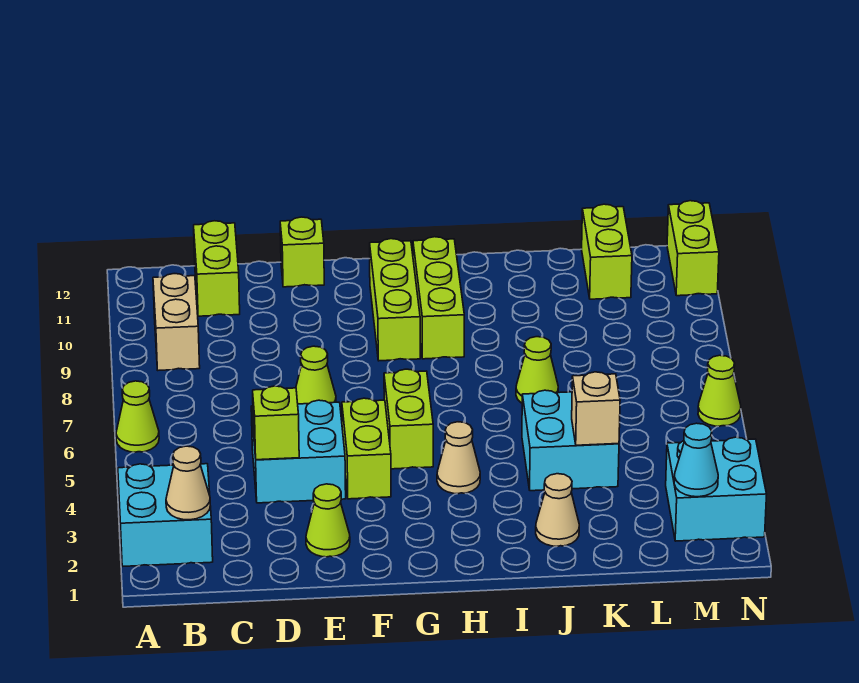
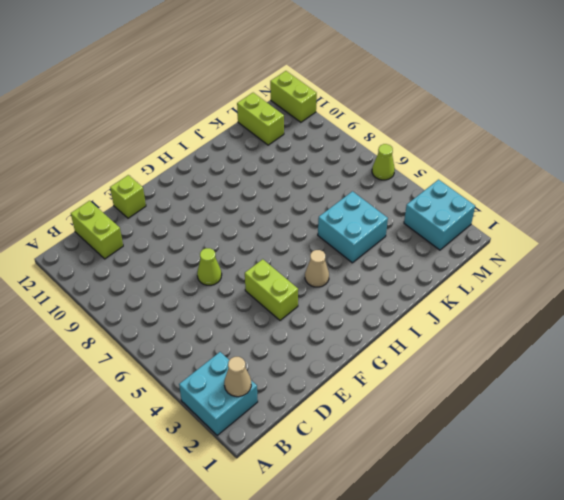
none -> lime 1x1 cone [116,381,159,452]
none -> tan 1x2 brick [153,274,200,370]
none -> cyan 2x2 brick [251,400,346,503]

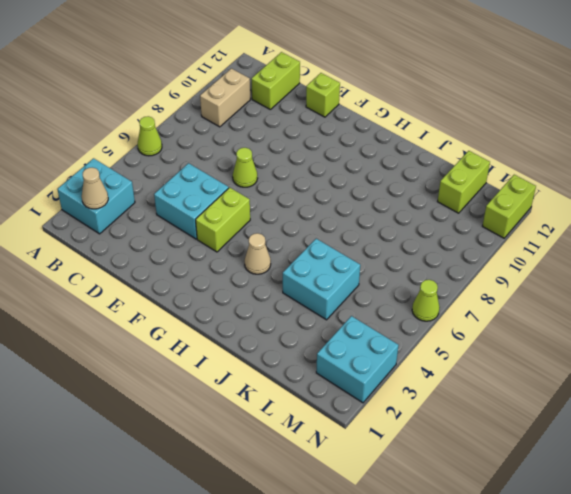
none -> lime 1x1 cone [306,484,350,557]
none -> lime 1x2 brick [384,369,433,469]
none -> lime 1x3 brick [370,239,420,361]

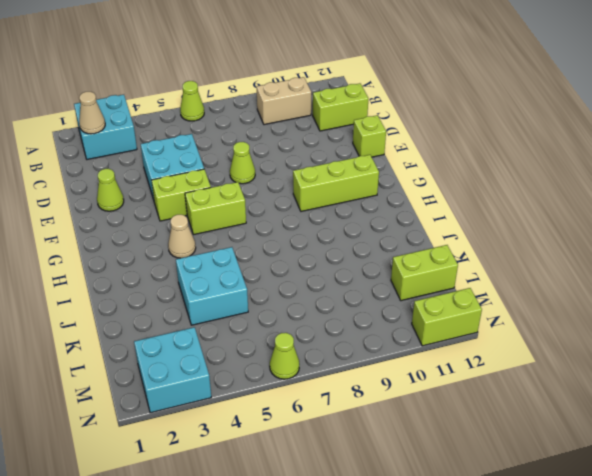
none -> lime 1x3 brick [413,237,464,359]
none -> tan 1x1 cone [536,474,579,546]
none -> lime 1x1 cone [516,337,558,403]

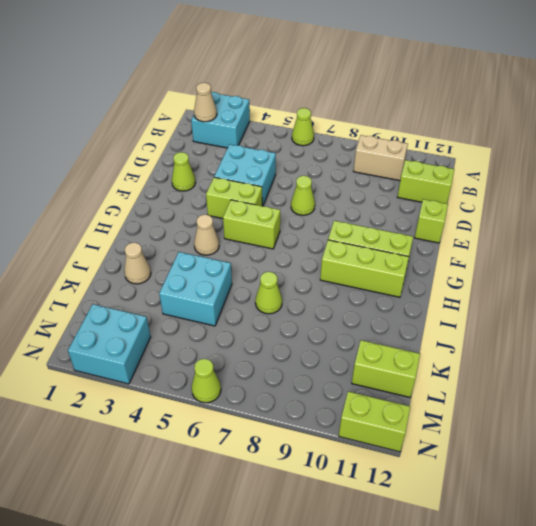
none -> lime 1x1 brick [253,386,299,460]
none -> tan 1x1 brick [572,372,620,445]
none -> cyan 1x1 cone [674,423,718,497]

